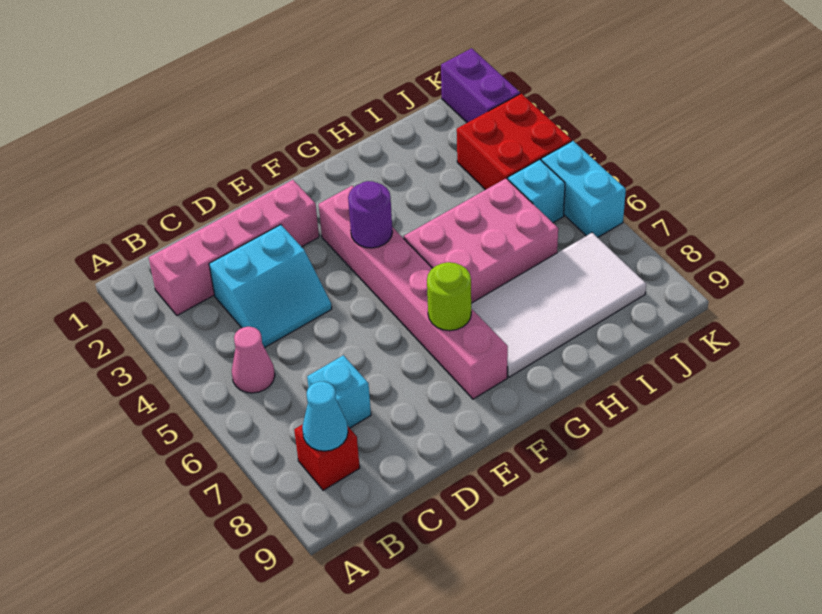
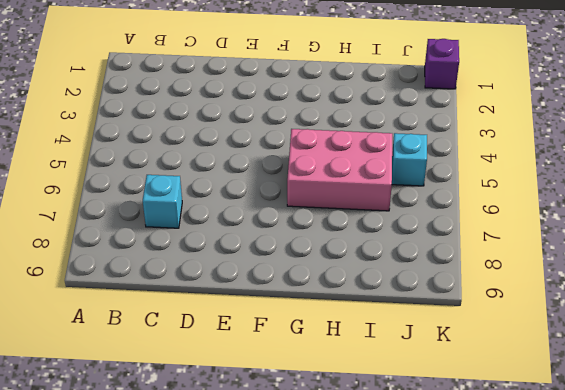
purple 1x1 brick [425,39,459,89] -> purple 1x2 brick [441,48,520,123]
none -> pink 1x4 brick [149,180,319,315]
none -> pink 1x1 cone [232,327,275,393]
none -> red 1x1 brick [294,424,360,490]

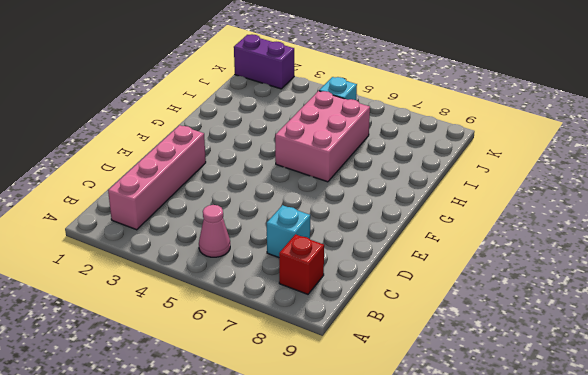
none -> cyan 2x2 slope [209,225,332,348]
none -> pink 1x6 brick [319,186,508,399]
none -> white 2x4 tile [471,233,646,377]

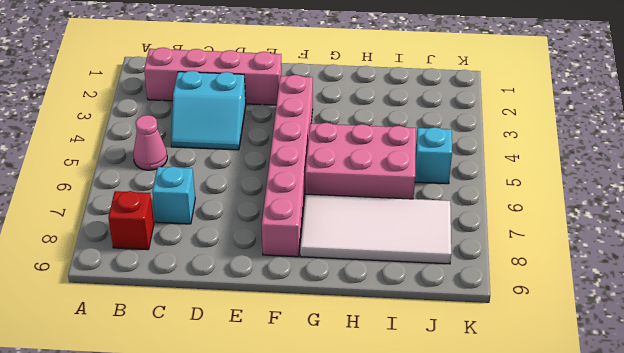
none -> red 2x2 brick [457,94,572,190]
none -> purple 1x2 brick [441,48,520,123]
none -> cyan 1x2 brick [541,141,626,237]

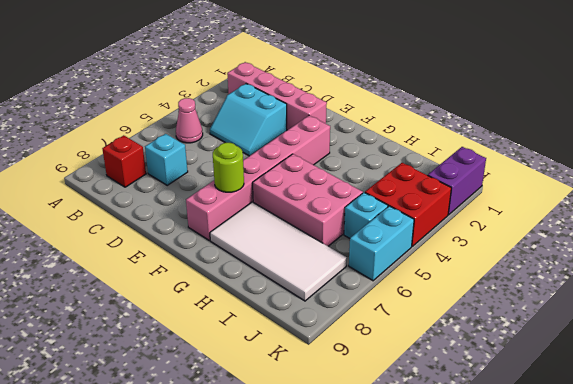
none -> cyan 1x1 cone [302,382,348,451]
none -> purple 1x1 round brick [348,181,392,248]

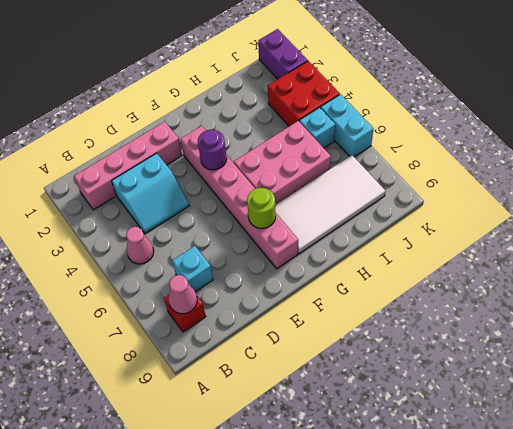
pink 1x1 cone [168,275,197,314] -> cyan 1x1 cone [302,382,348,451]

